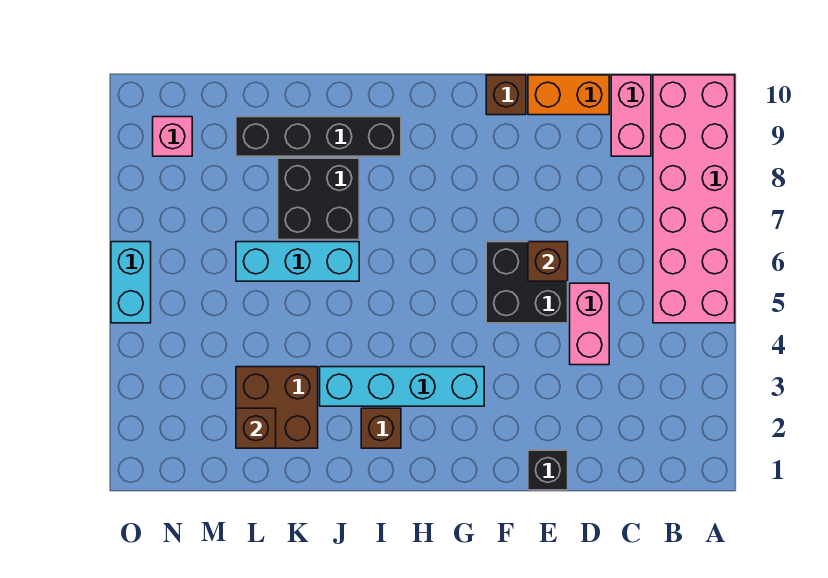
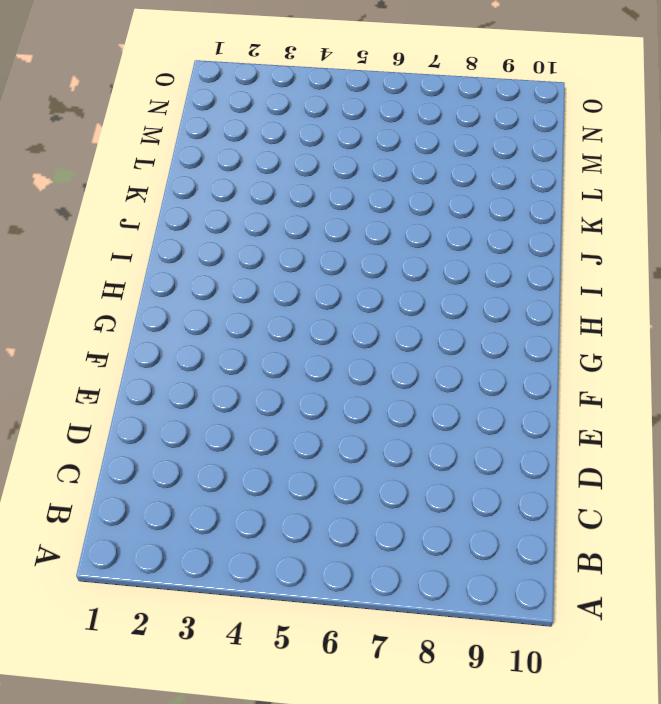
none -> pink 2x6 brick [653,75,735,323]
none -> pink 1x2 brick [611,75,651,156]
none -> pink 1x2 brick [570,283,609,365]

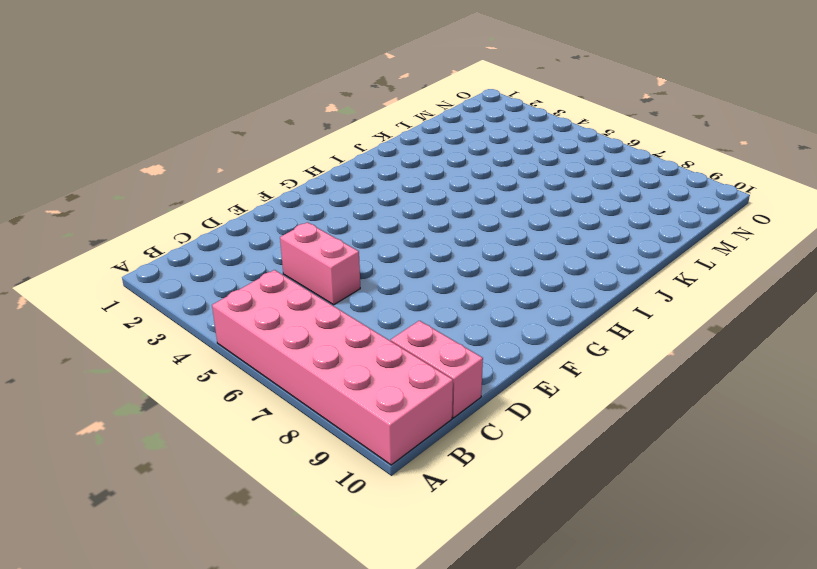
none -> orange 1x2 brick [528,75,609,115]
none -> black 1x1 brick [528,450,568,490]
none -> black 2x2 brick [486,242,568,323]

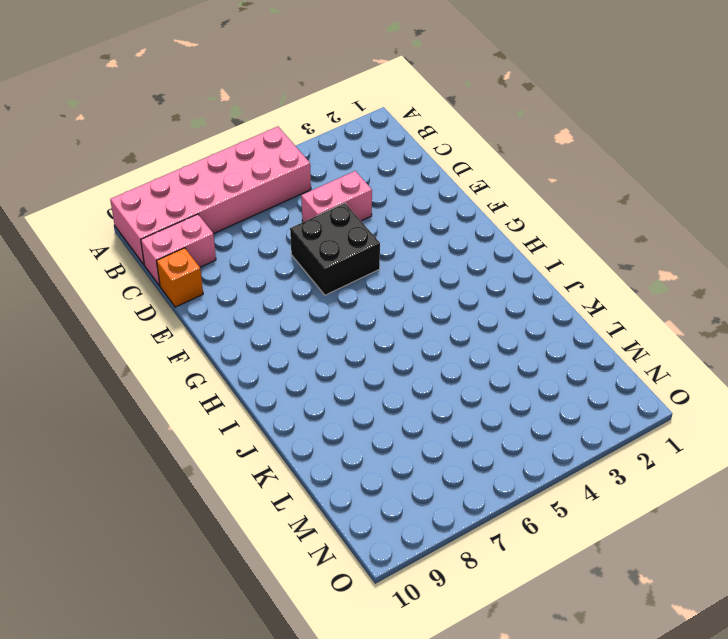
orange 1x1 brick [157,248,203,307] -> orange 1x2 brick [528,75,609,115]
none -> black 1x1 brick [528,450,568,490]
none -> brown 1x1 brick [486,75,526,115]
none -> cyan 1x4 brick [320,367,484,406]

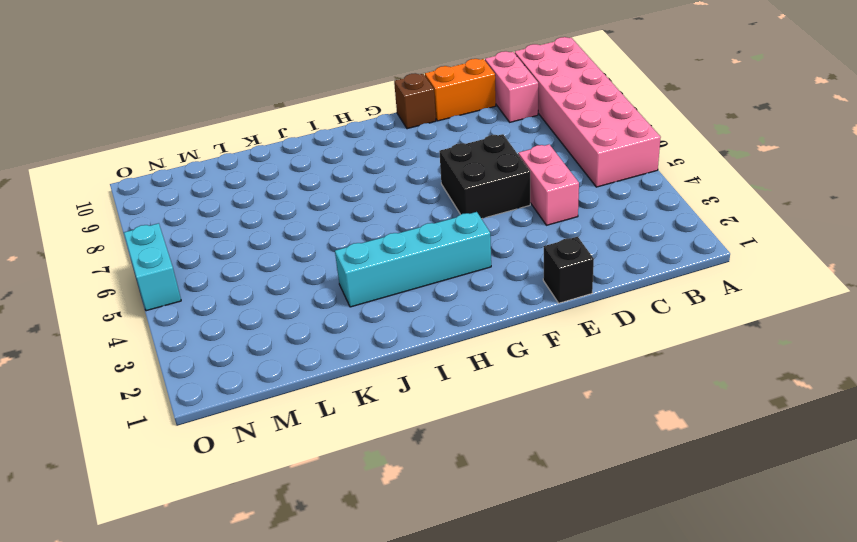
none -> brown 1x1 brick [361,408,401,448]
none -> black 1x4 brick [236,117,401,156]
none -> cyan 1x3 brick [236,242,359,281]

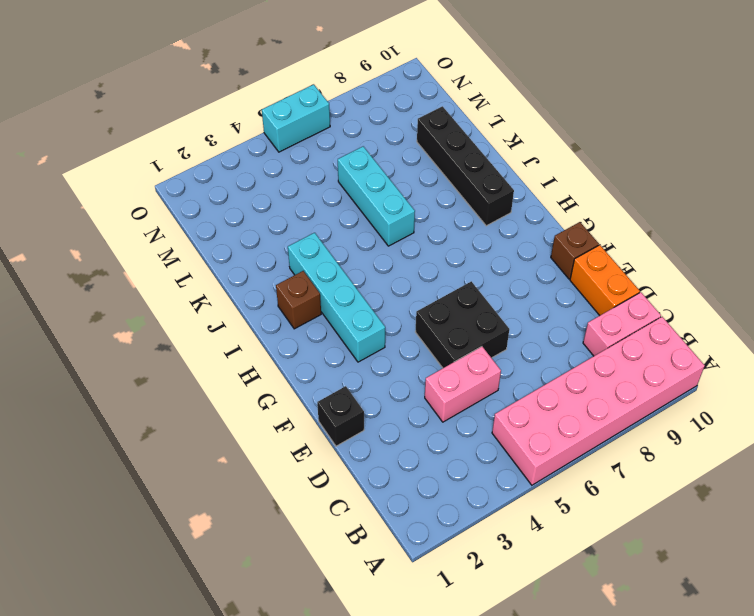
none -> black 2x2 brick [278,158,359,240]
none -> brown 2x2 brick [236,367,318,448]
none -> pink 1x1 brick [153,117,192,156]

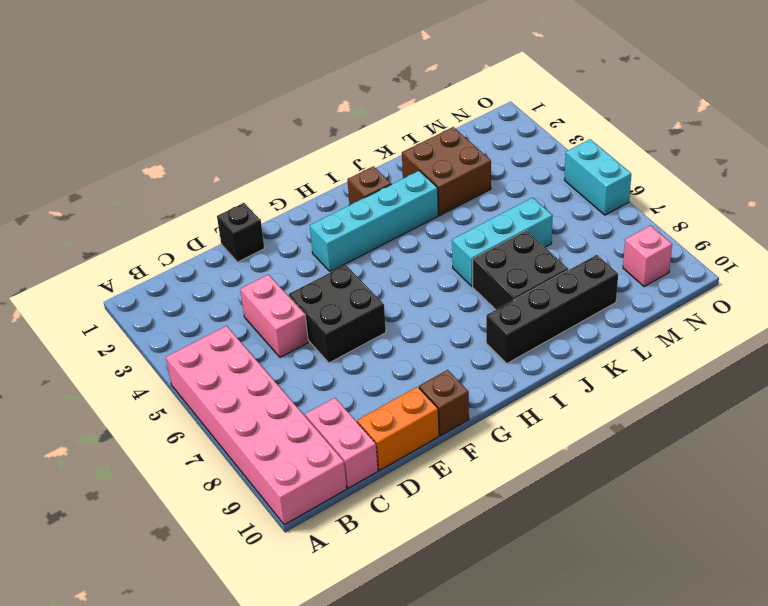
none -> brown 1x1 brick [528,242,568,281]
none -> brown 1x1 brick [236,408,276,448]

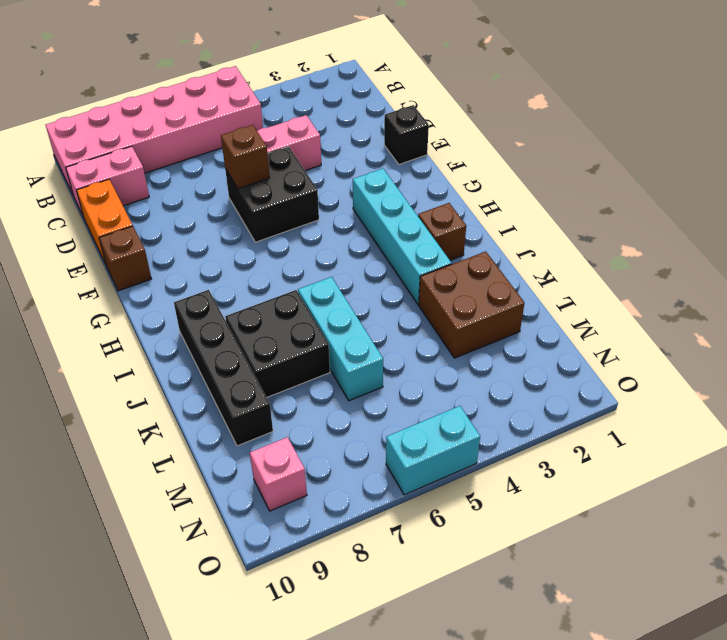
none -> brown 1x1 brick [236,408,276,448]

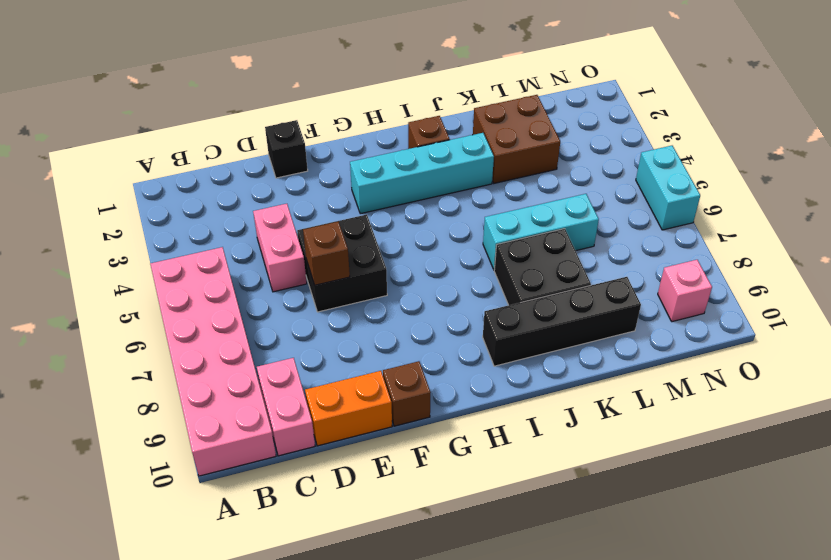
none -> brown 1x1 brick [236,408,276,448]

